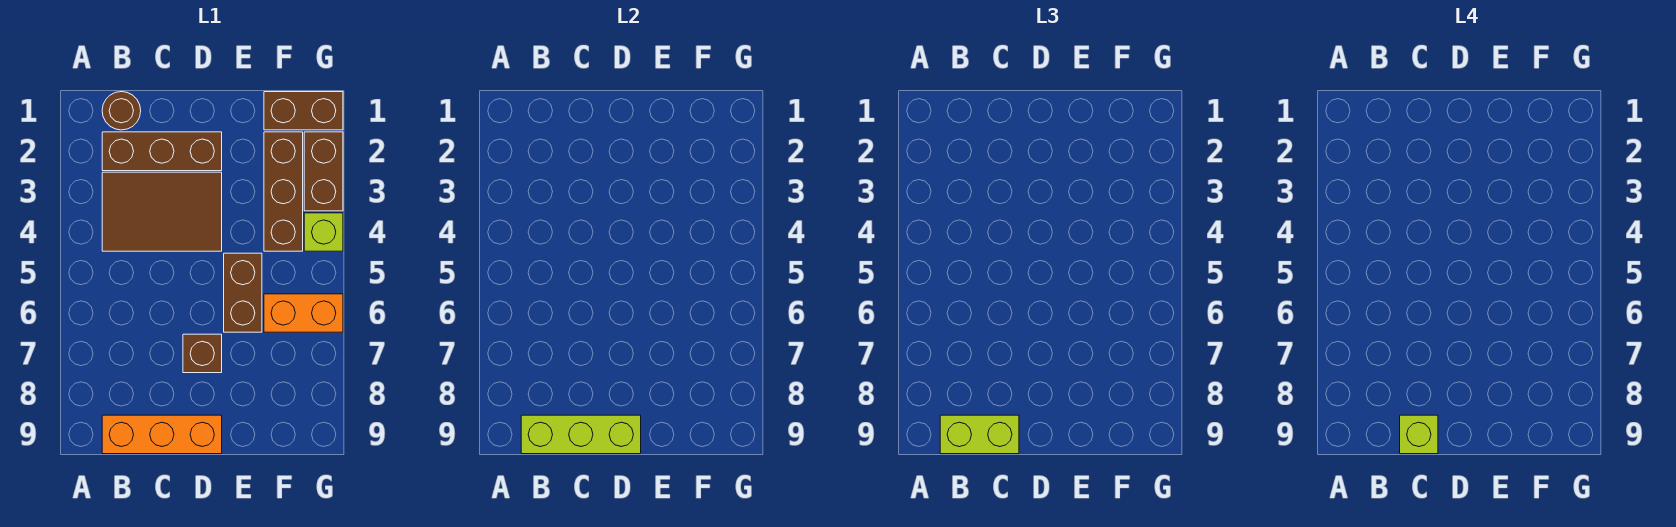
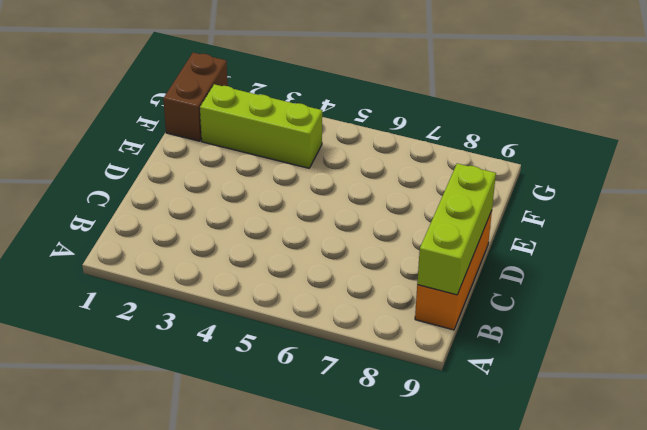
lime 1x3 brick [200,84,322,168] -> brown 1x3 brick [264,132,303,251]
none -> brown 1x1 round brick [102,92,141,130]
none -> brown 1x3 brick [102,132,222,171]
none -> brown 2x3 tile [102,172,222,251]

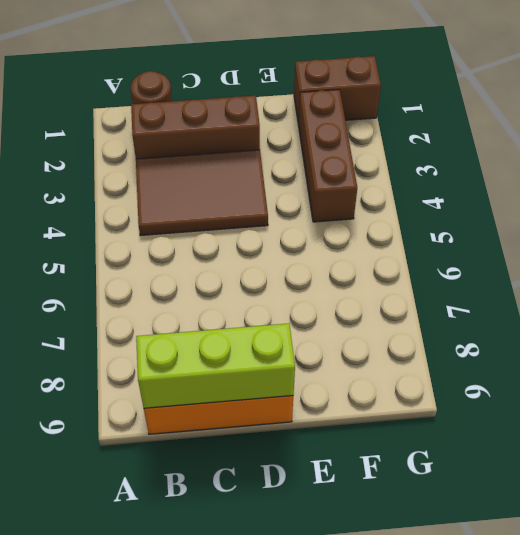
none -> brown 1x1 brick [183,334,222,373]
none -> brown 1x2 brick [224,253,262,332]
none -> orange 1x2 brick [264,294,343,332]

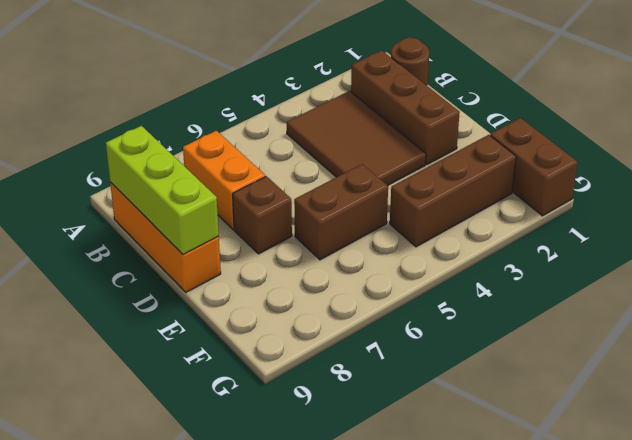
orange 1x2 brick [183,131,265,230] -> orange 1x2 brick moved to [264,294,343,332]
none -> brown 1x2 brick [304,132,343,211]
none -> lime 1x1 brick [304,213,343,251]
none -> lime 1x2 brick [940,415,1019,454]

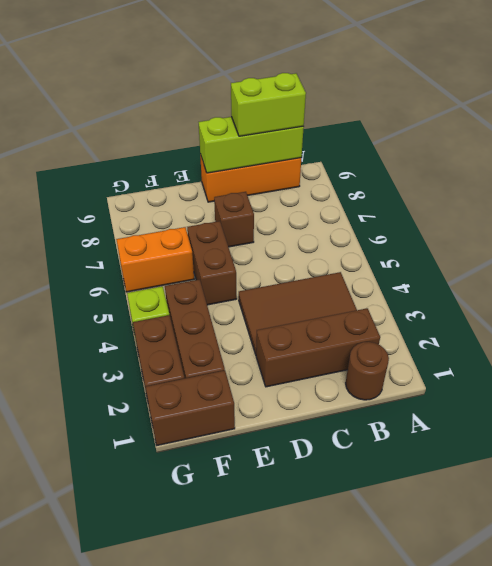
none -> lime 1x1 brick [1400,415,1438,454]

